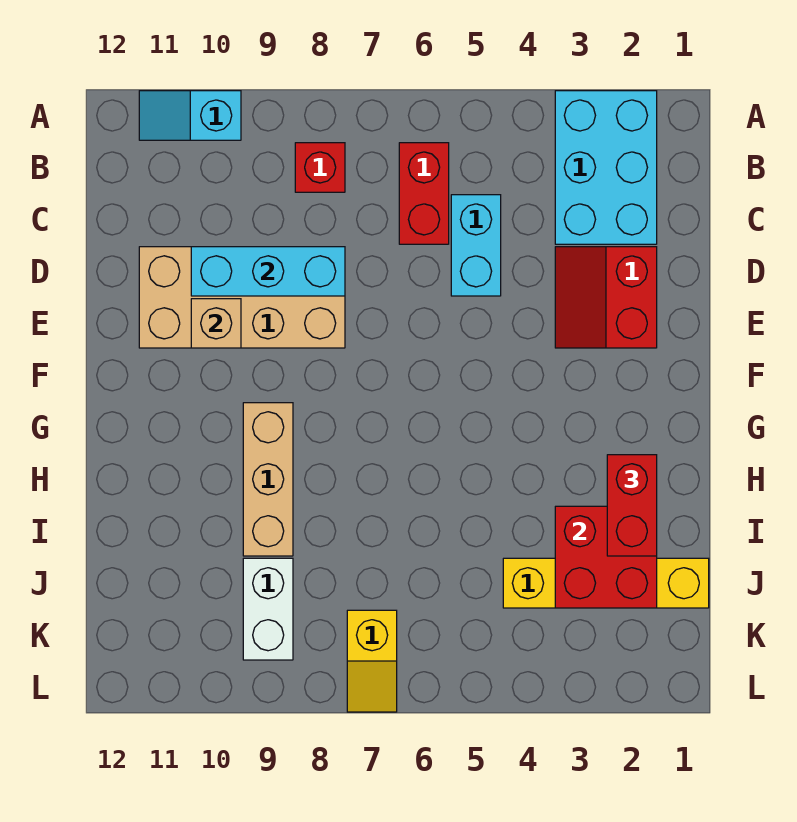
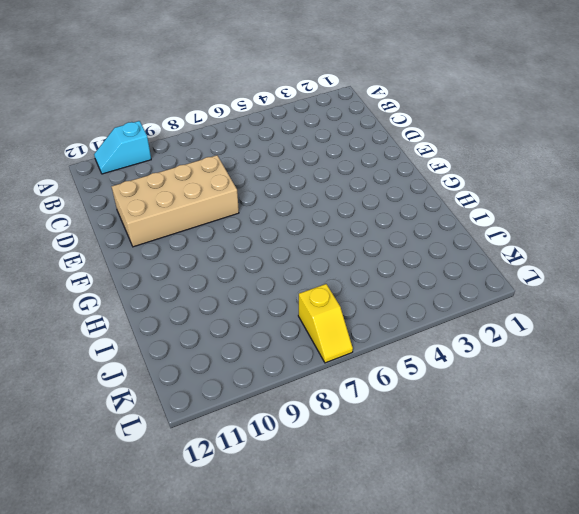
none -> cyan 2x3 brick [555,91,657,244]
none -> red 1x2 brick [399,143,449,244]
none -> red 1x1 brick [295,143,345,192]

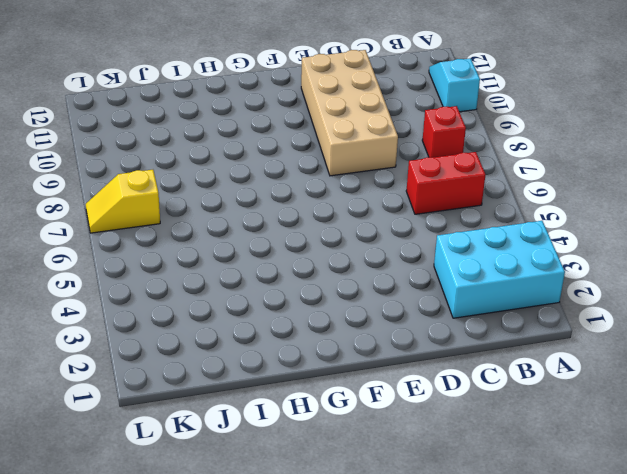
none -> cyan 1x2 brick [451,195,501,296]
none -> red 2x2 slope [555,247,657,348]
none -> tan 1x3 brick [243,403,293,556]

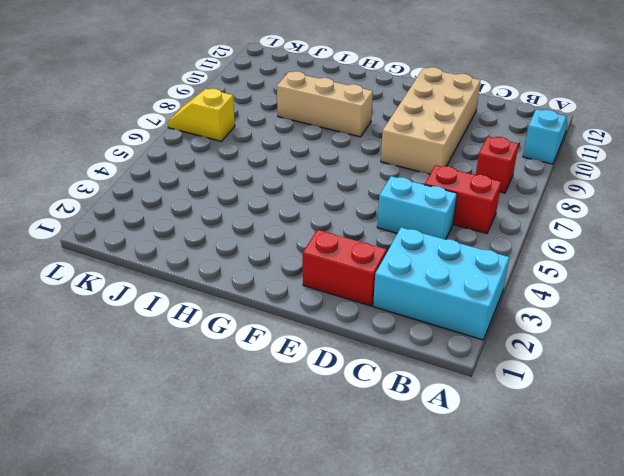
none -> yellow 1x4 brick [503,558,709,608]
none -> white 1x2 brick [243,558,293,660]
none -> cyan 1x3 brick [191,247,345,296]

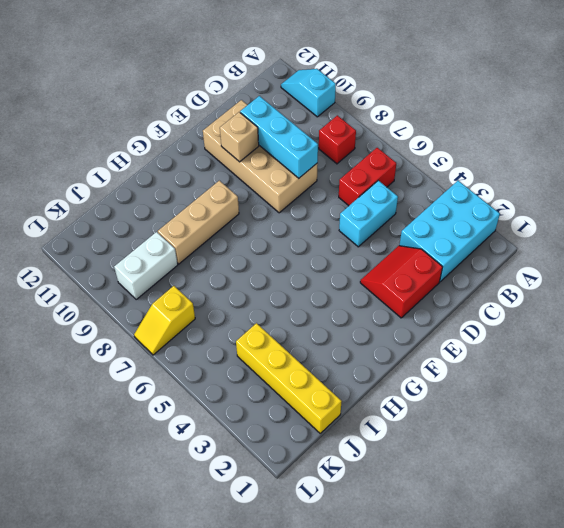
none -> red 2x2 brick [555,506,657,608]
none -> red 1x2 brick [607,455,657,556]

